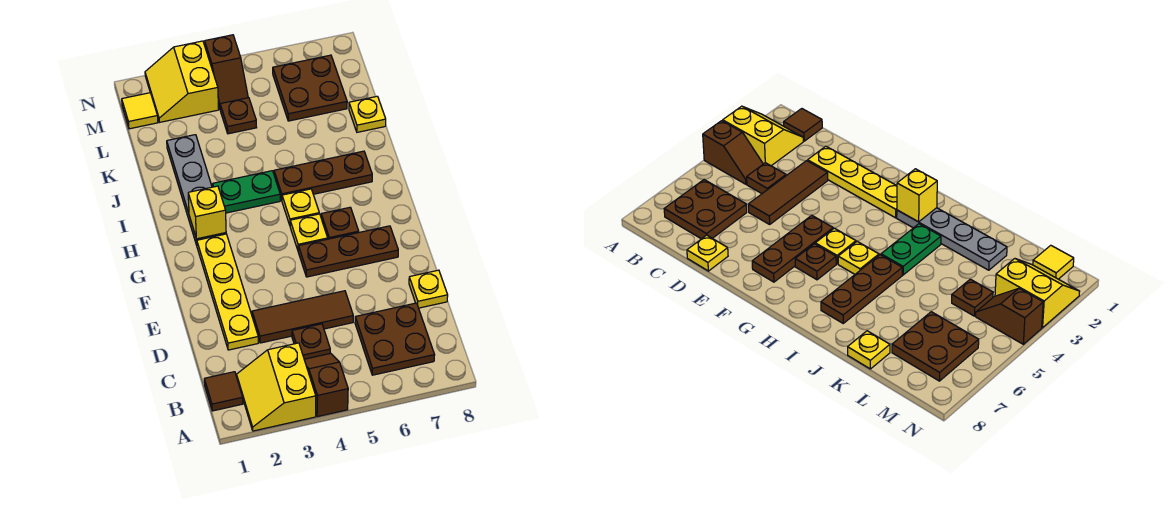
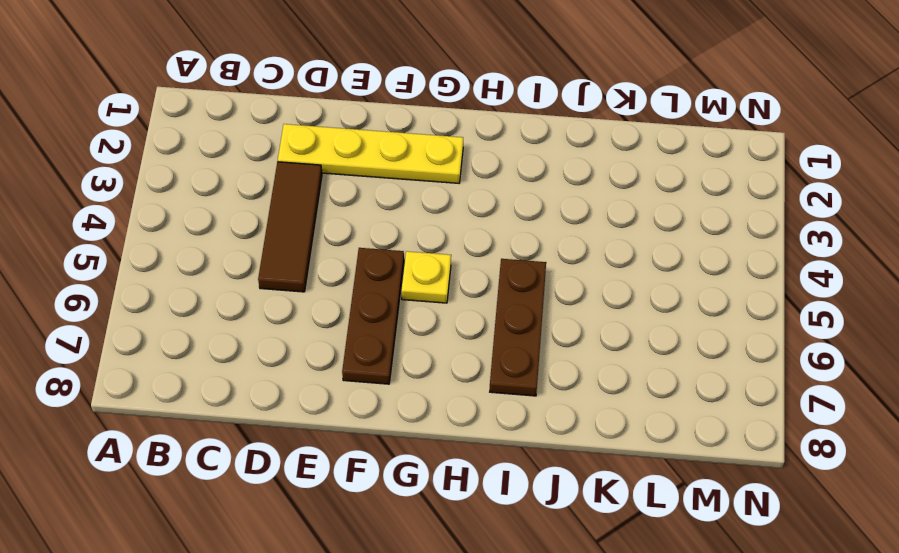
none -> yellow 2x2 slope [237,343,316,431]
none -> brown 1x2 slope [304,353,348,417]
none -> brown 1x1 tile [204,372,243,411]

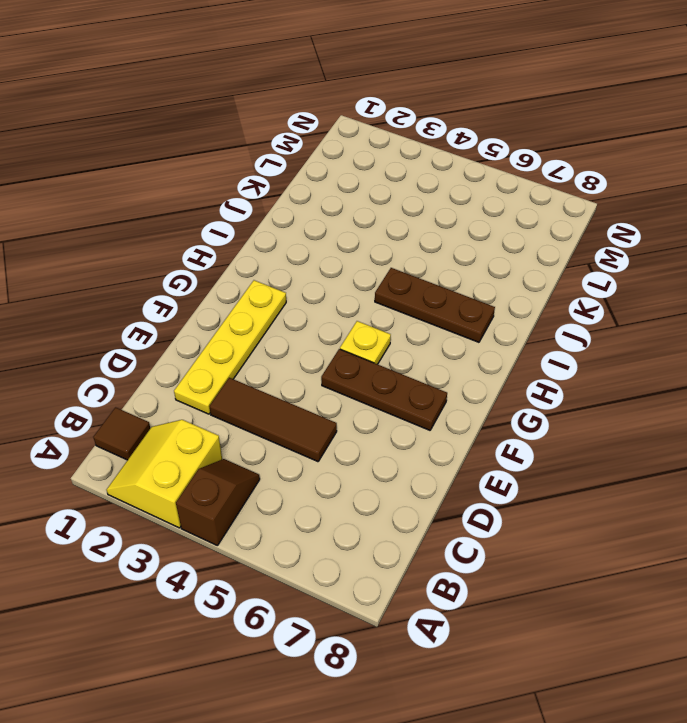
none -> brown 2x2 plate [355,303,435,375]
none -> brown 1x1 plate [292,324,330,359]
none -> yellow 1x1 plate [409,270,448,308]

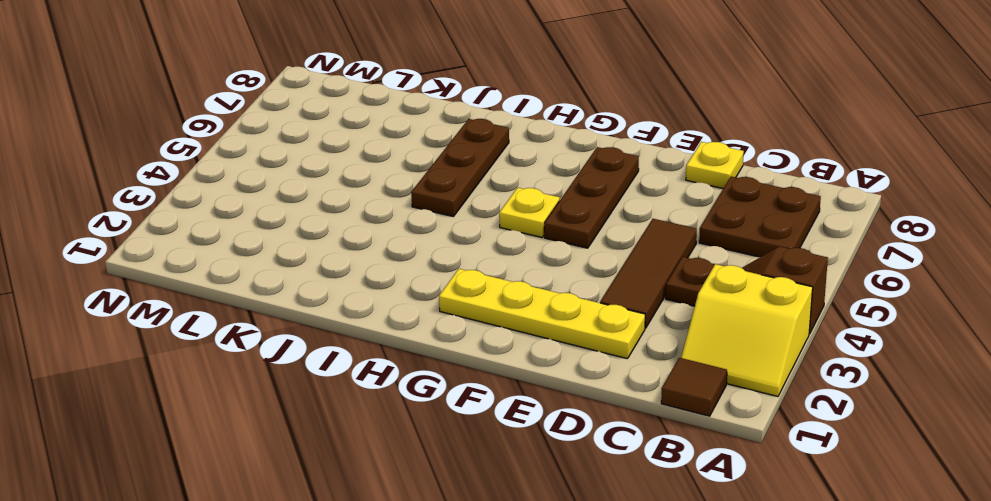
none -> brown 1x1 plate [321,207,359,239]
none -> grey 1x4 plate [167,135,226,245]
none -> yellow 1x1 plate [282,189,319,225]

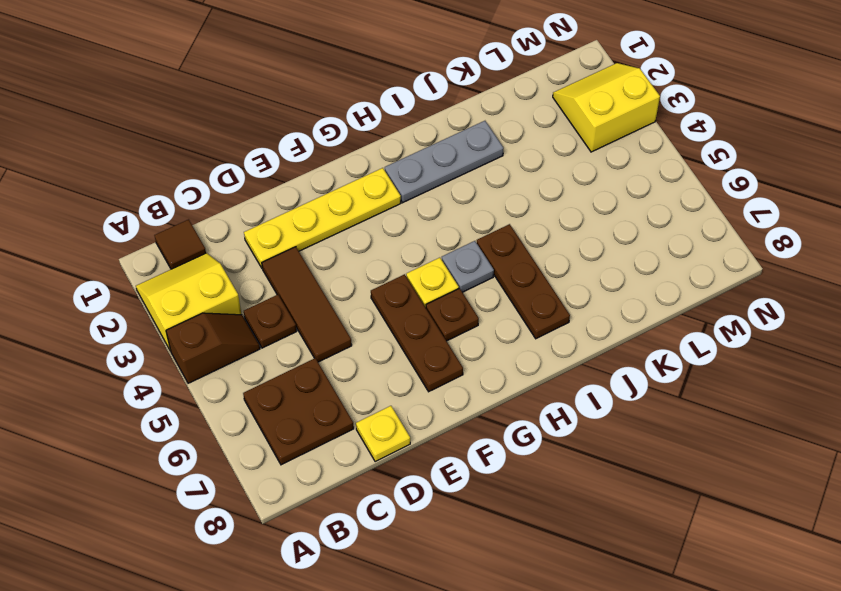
grey 1x3 plate [385,121,504,203] -> grey 1x4 plate [167,135,226,245]
grey 1x1 plate [442,241,494,292] -> yellow 1x1 plate [282,189,319,225]
none -> green 1x2 plate [213,171,280,213]
none -> yellow 1x1 plate [349,96,386,132]
none -> brown 1x1 plate [220,98,257,134]

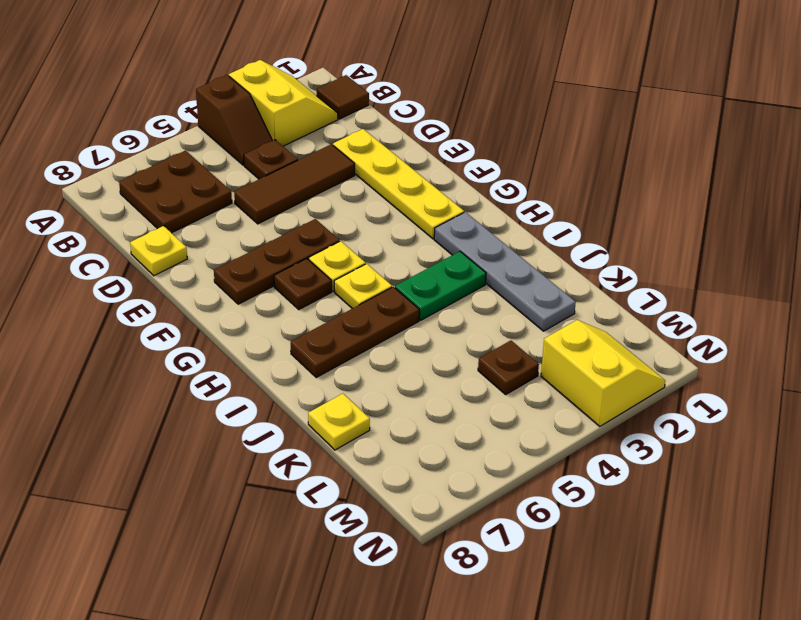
none -> brown 2x2 plate [273,55,347,121]
none -> yellow 1x1 tile [122,93,158,129]
none -> brown 1x2 slope [205,35,248,108]

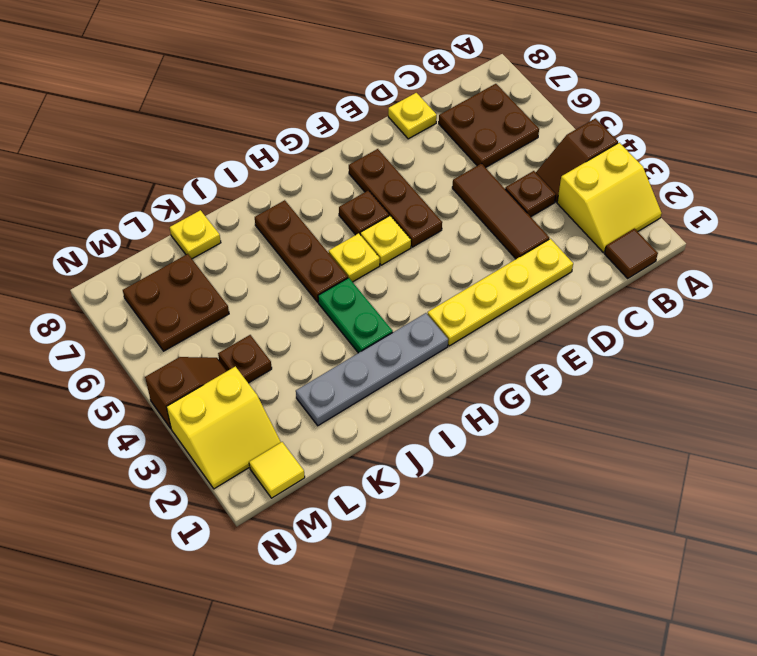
none -> yellow 1x1 brick [188,186,226,239]

